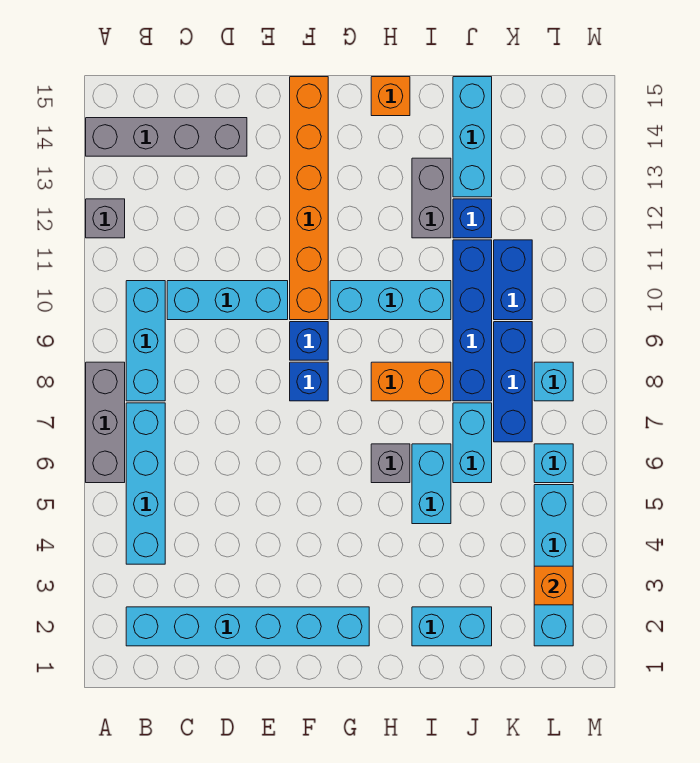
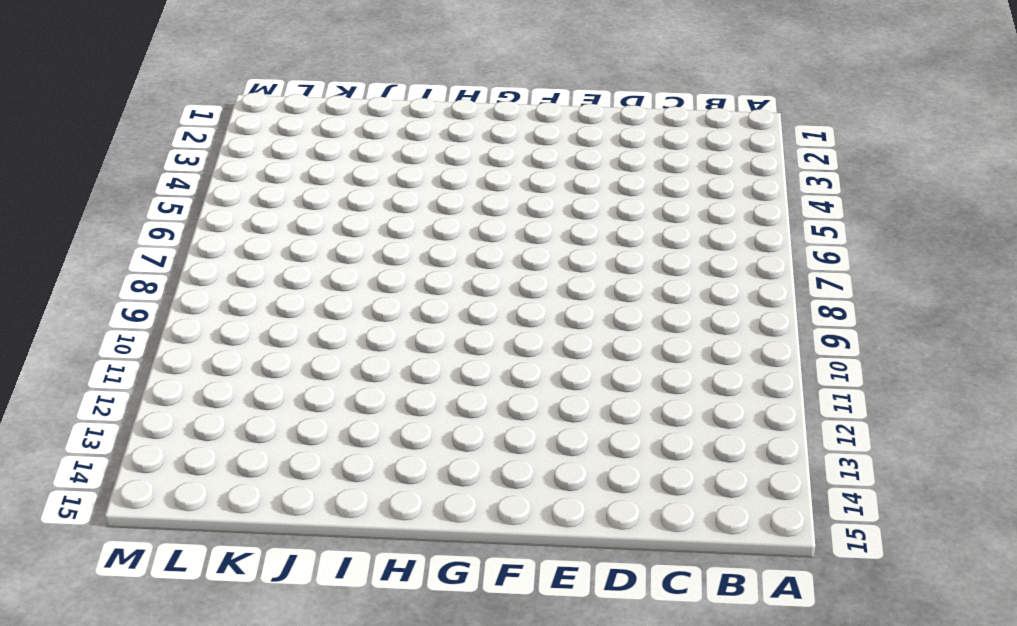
none -> grey 1x3 brick [86,362,125,483]
none -> grey 1x1 brick [86,199,125,238]
none -> grey 1x4 brick [86,118,247,156]

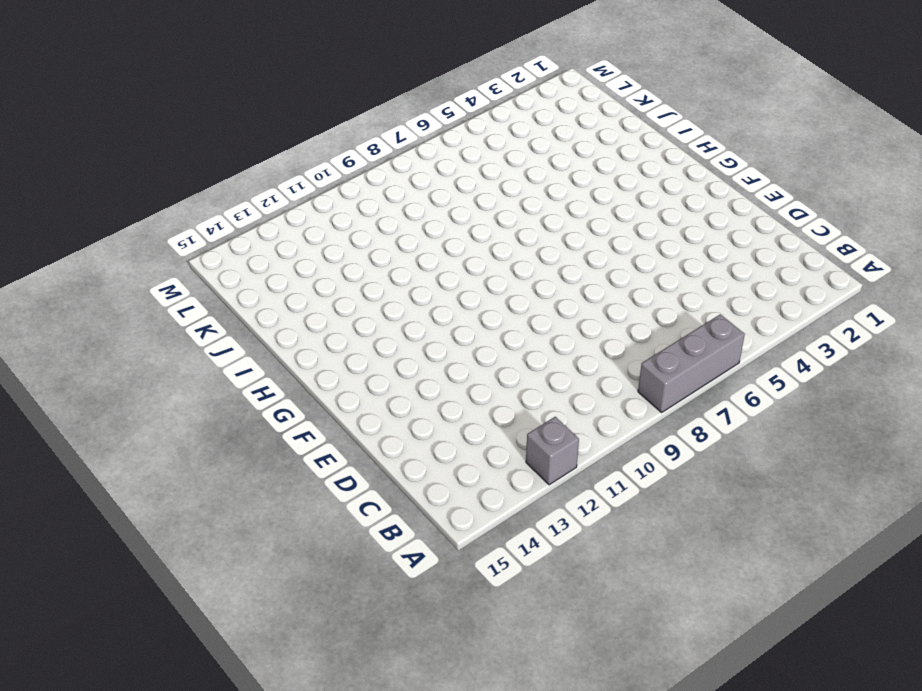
none -> grey 1x4 brick [86,118,247,156]
none -> cyan 1x6 brick [126,607,369,646]
none -> cyan 1x4 brick [126,403,165,564]

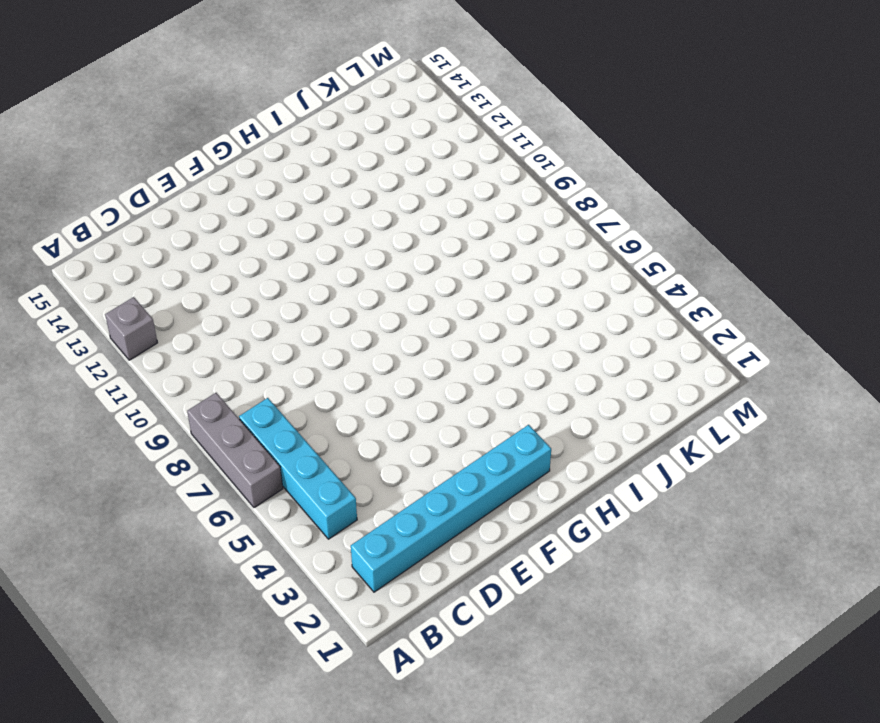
none -> grey 1x4 brick [86,118,247,156]
none -> cyan 1x3 brick [126,281,165,401]
none -> cyan 1x3 brick [167,281,288,320]

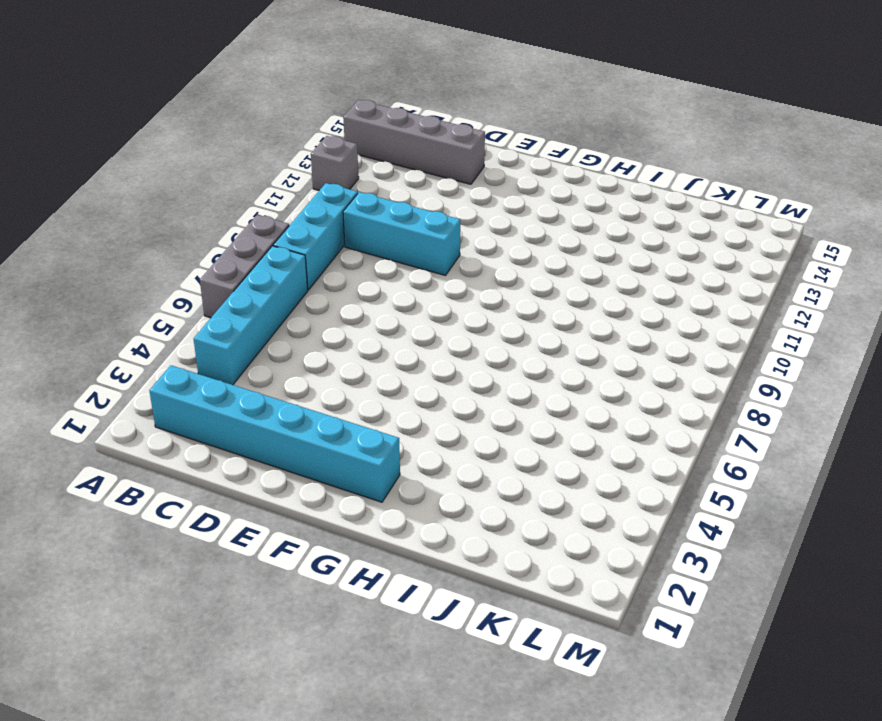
none -> blue 1x1 brick [290,362,328,401]
none -> blue 1x1 brick [290,322,328,360]
none -> orange 1x6 brick [290,77,328,320]

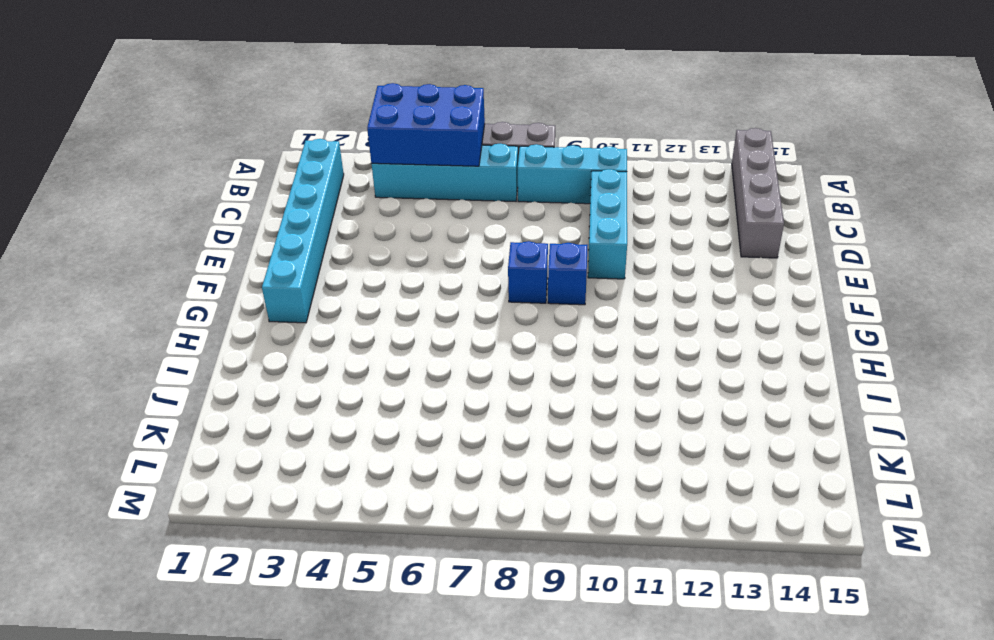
blue 2x3 brick [367,83,485,166] -> none
none -> grey 1x1 brick [86,199,125,238]
none -> orange 1x6 brick [290,77,328,320]
none -> cyan 1x3 brick [330,281,451,320]

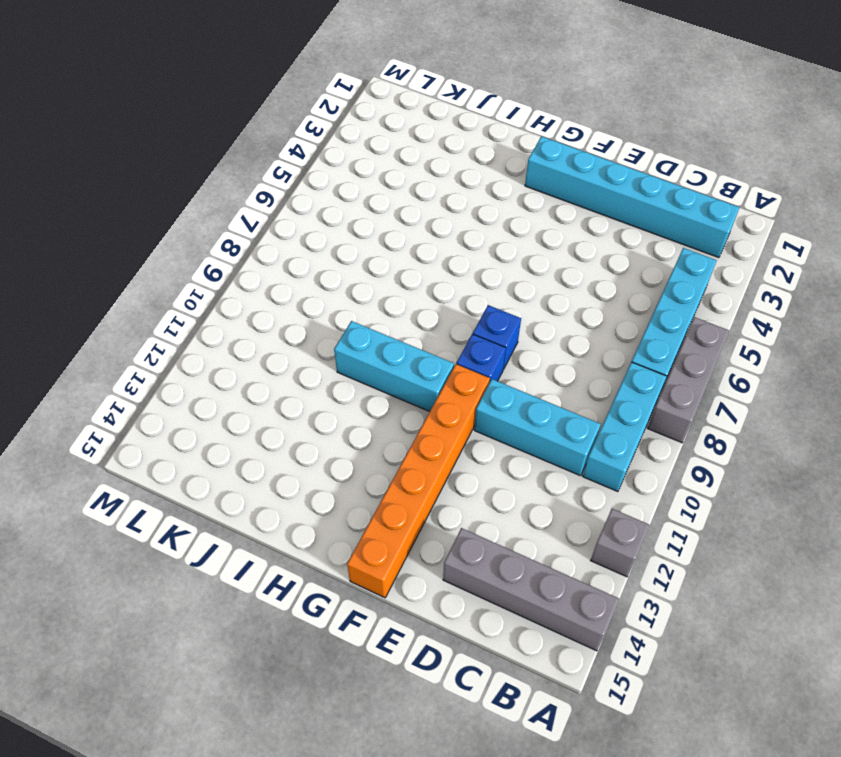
none -> grey 1x1 brick [371,444,410,483]
none -> orange 1x2 brick [371,362,451,401]
none -> orange 1x1 brick [371,77,410,116]

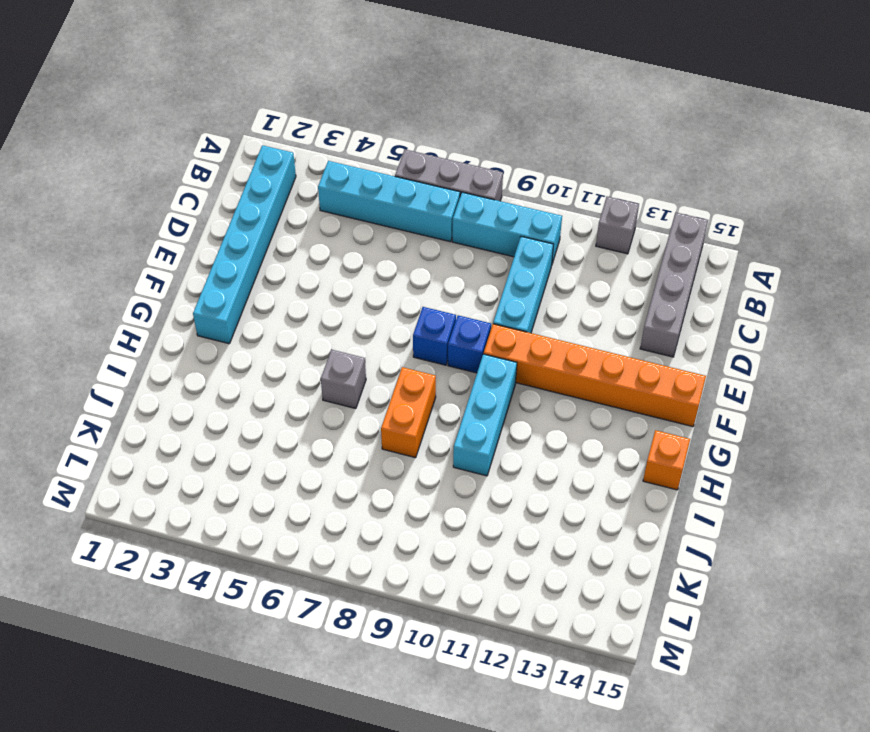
none -> cyan 1x2 brick [412,607,492,646]
none -> cyan 1x2 brick [412,444,451,524]
none -> grey 1x2 brick [412,158,451,238]

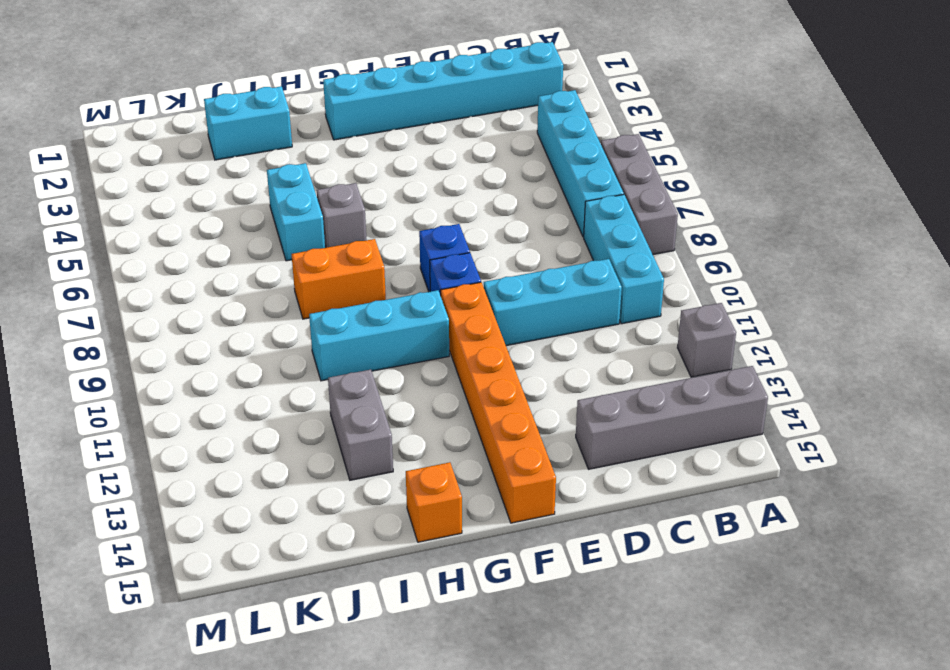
none -> cyan 1x2 brick [453,403,492,483]
none -> blue 1x4 brick [453,240,492,401]
none -> blue 1x1 brick [453,199,492,238]

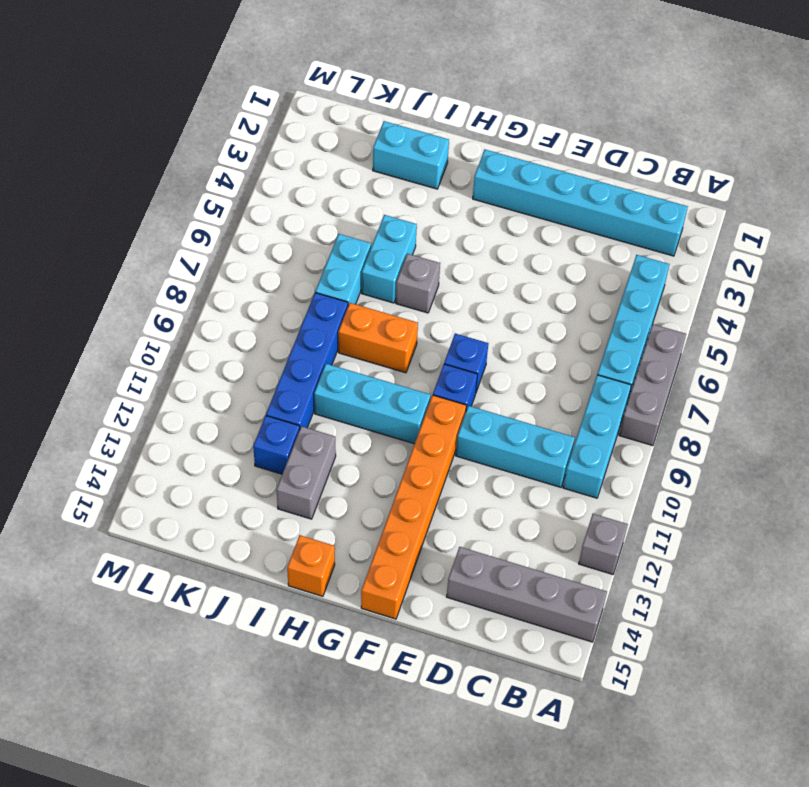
none -> cyan 1x3 brick [453,77,492,197]
none -> blue 1x3 brick [494,322,532,442]
none -> blue 1x2 brick [494,240,532,320]

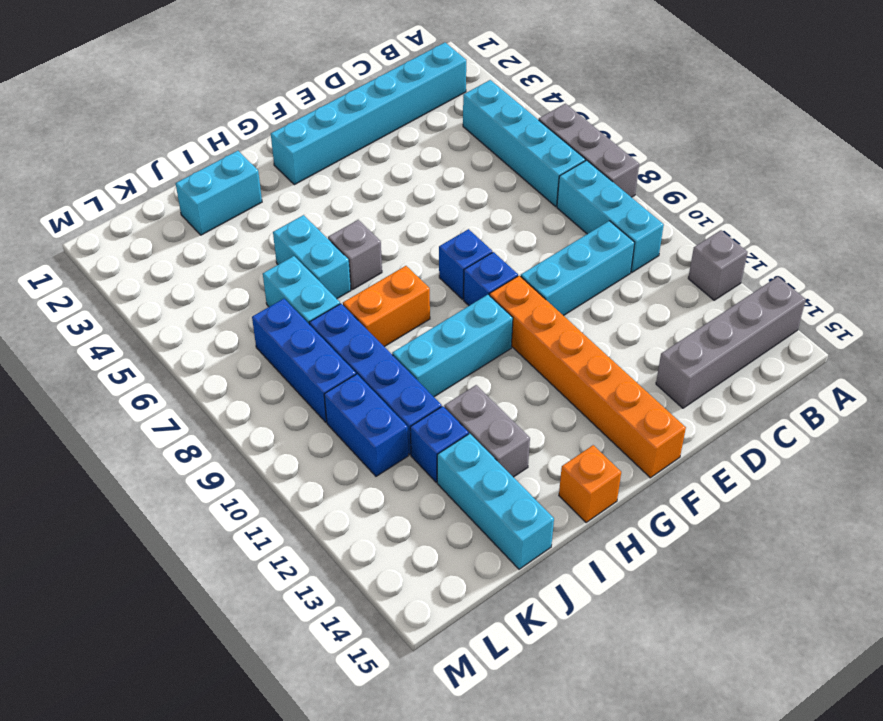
none -> cyan 1x4 brick [534,485,573,646]
none -> cyan 1x1 brick [534,444,573,483]
none -> cyan 1x1 brick [534,362,573,401]

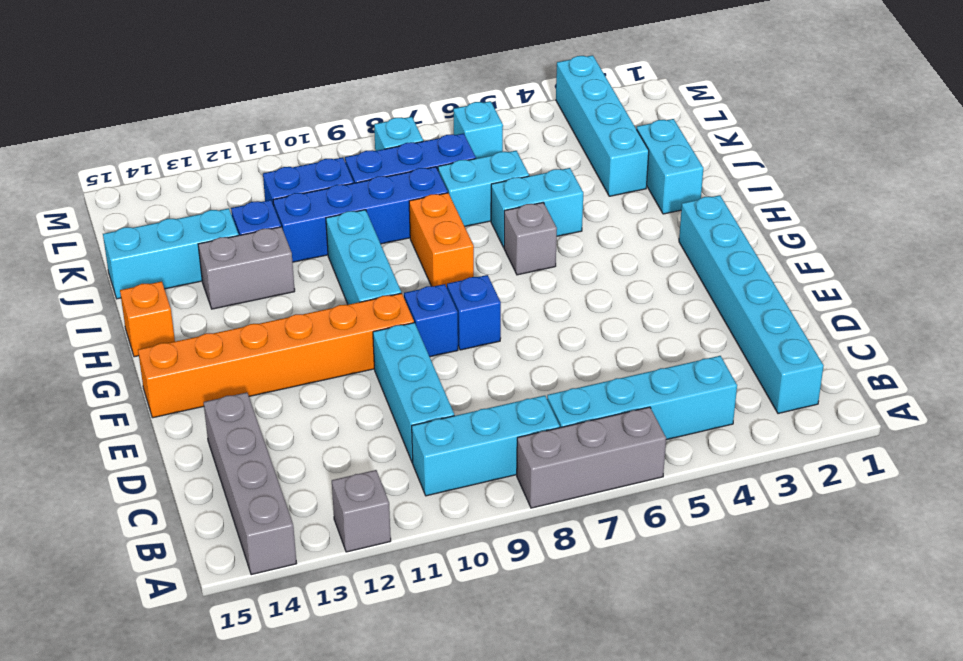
cyan 1x4 brick [556,55,649,196] -> cyan 1x4 brick turned to [534,485,573,646]
none -> orange 1x1 brick [534,566,573,605]

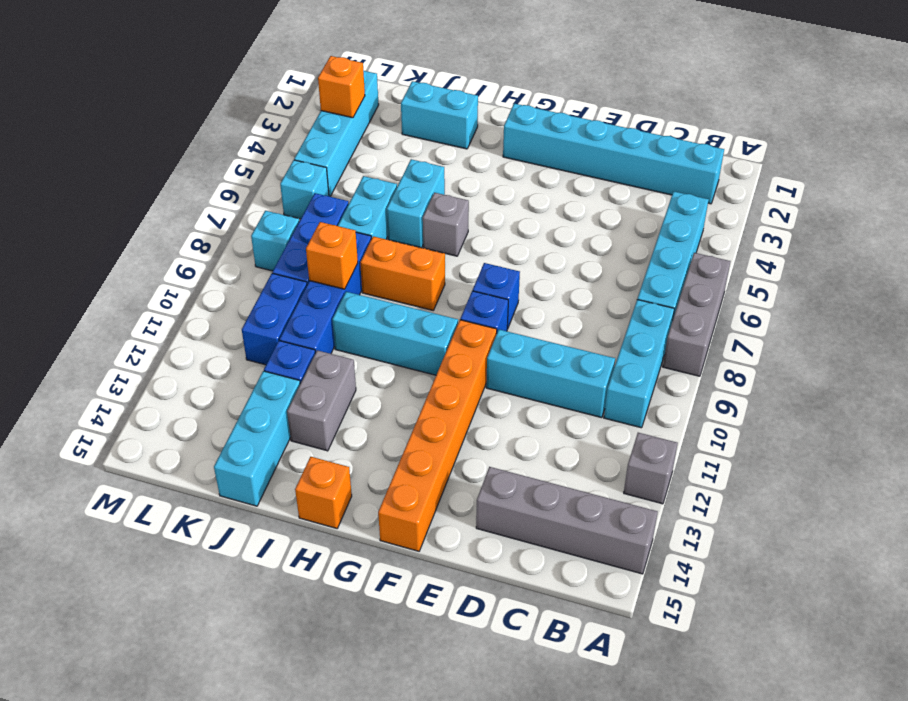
orange 1x1 brick [306,222,358,289] -> none

